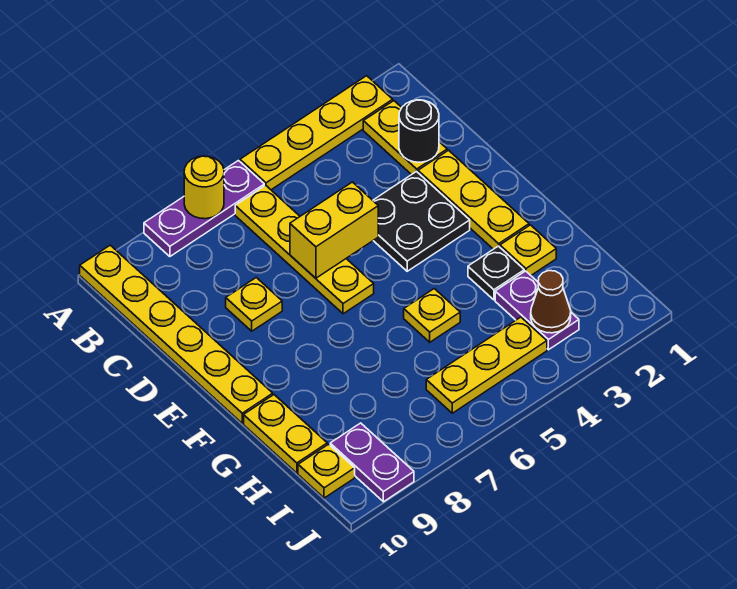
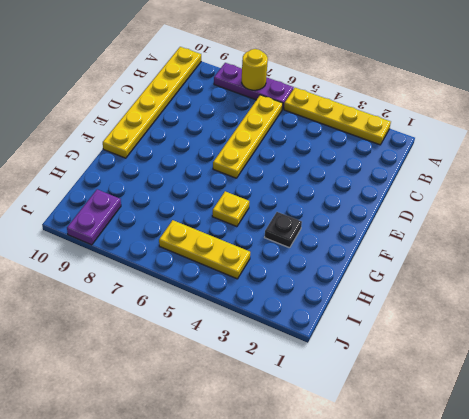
none -> yellow 1x2 plate [363,101,447,175]
none -> yellow 1x3 plate [418,150,529,249]
none -> black 2x2 plate [373,171,470,271]

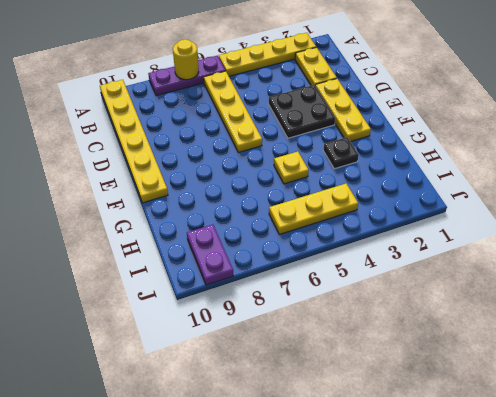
none -> yellow 1x1 plate [226,278,282,331]
none -> yellow 1x1 plate [500,225,556,275]
none -> yellow 1x2 plate [244,395,327,473]

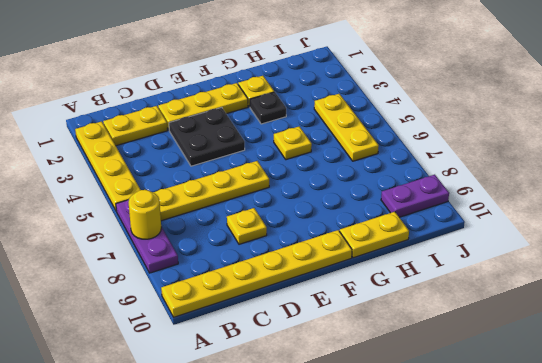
none -> purple 1x2 plate [495,271,579,350]
none -> yellow 1x1 plate [298,444,355,498]
none -> black 1x1 round brick [399,100,439,162]

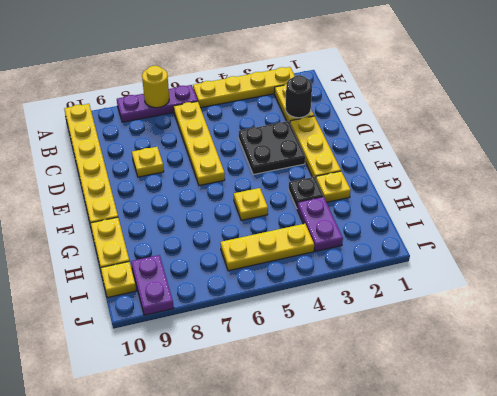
none -> yellow 1x2 brick [290,182,378,278]
none -> brown 1x1 cone [531,271,571,333]

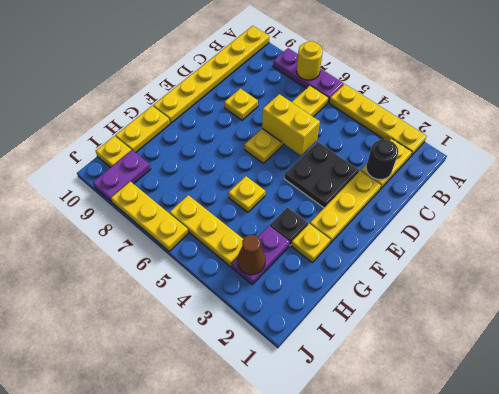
yellow 1x3 plate [111,181,188,251] -> none

